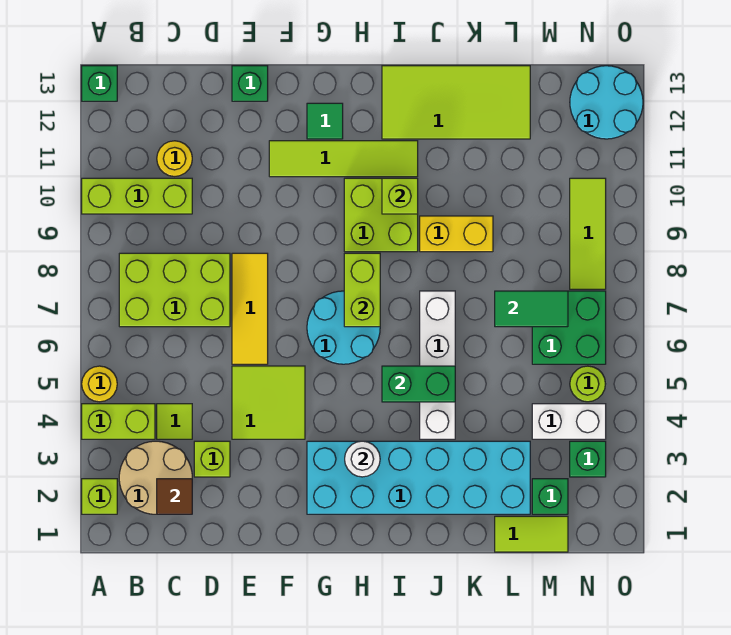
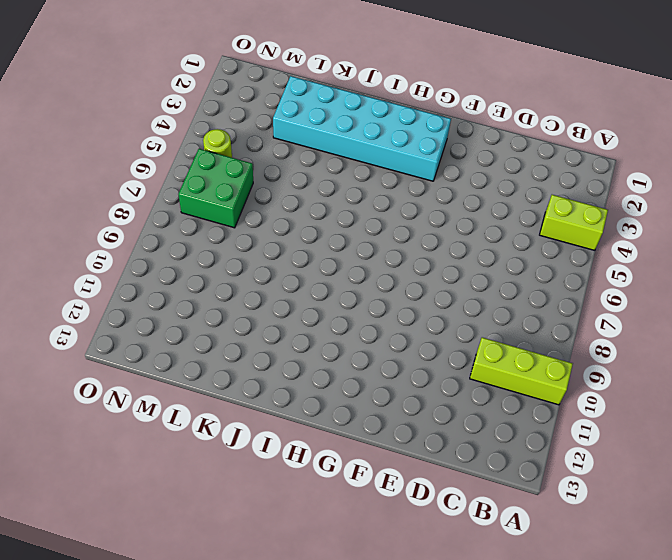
none -> lime 1x1 brick [82,479,117,514]
none -> yellow 1x1 round brick [82,366,117,402]
none -> green 1x1 brick [82,66,117,101]
none -> tan 2x2 round brick [119,441,192,514]

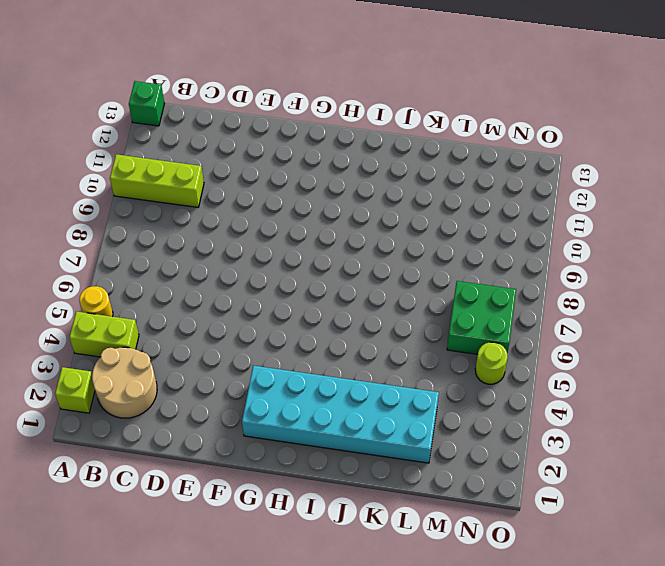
none -> lime 2x3 brick [119,253,230,327]
none -> lime 1x1 tile [157,404,192,439]
none -> yellow 1x1 round brick [157,141,192,176]
none -> lime 1x1 brick [194,441,230,477]

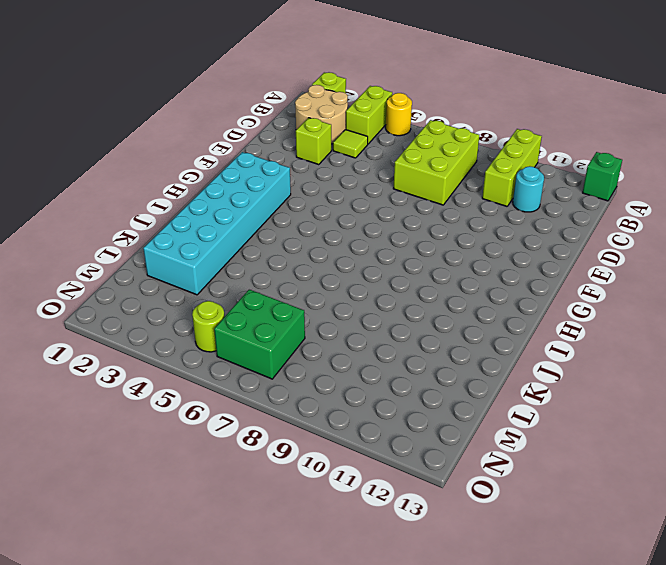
cyan 1x1 round brick [513,166,544,212] -> yellow 1x1 round brick [157,141,192,176]
none -> lime 2x2 tile [232,366,305,439]
none -> yellow 1x3 tile [232,253,268,364]
none -> green 1x1 brick [232,66,268,101]
none -> lime 1x4 tile [269,141,418,177]

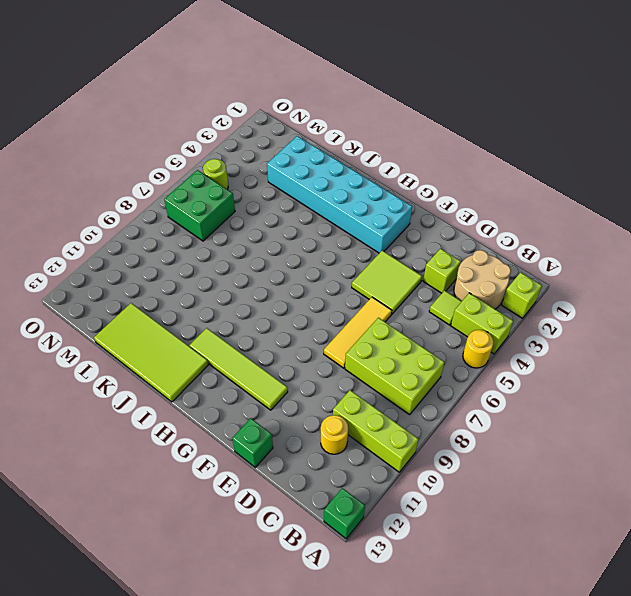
none -> cyan 2x2 round brick [307,291,380,364]
none -> green 1x1 tile [307,103,343,139]
none -> lime 2x2 brick [344,178,418,252]
none -> white 1x4 brick [420,291,455,439]

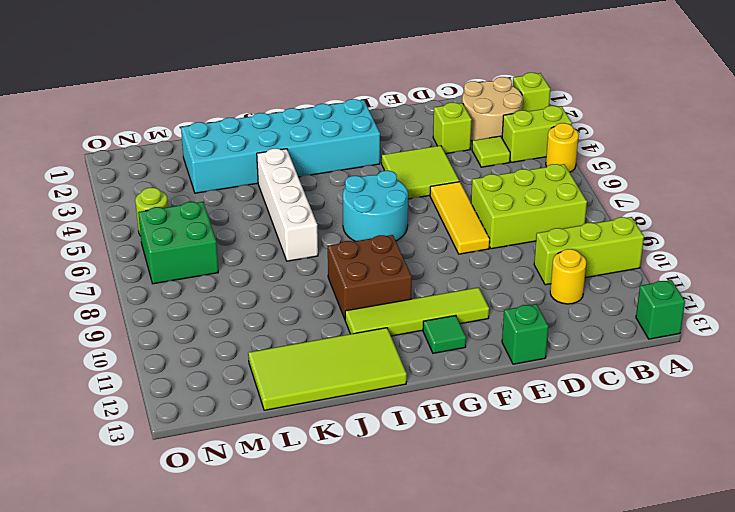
brown 2x2 brick [328,235,412,319] -> lime 2x2 brick [344,178,418,252]
none -> yellow 1x2 brick [420,216,493,252]
none -> lime 1x2 tile [495,516,568,552]
none -> green 1x1 brick [532,479,568,514]
none -> white 1x2 brick [532,404,606,439]

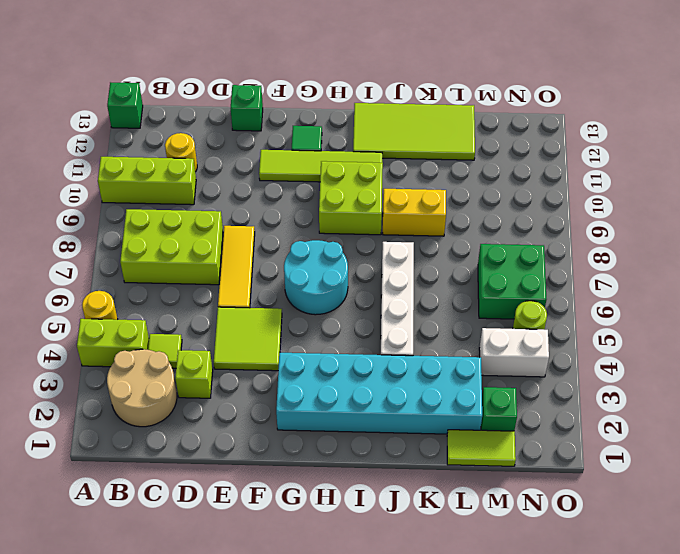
none -> lime 1x1 brick [82,479,117,514]
none -> green 1x1 brick [570,441,606,477]
none -> lime 1x3 tile [570,178,606,289]
none -> cyan 2x2 round brick [570,66,643,139]

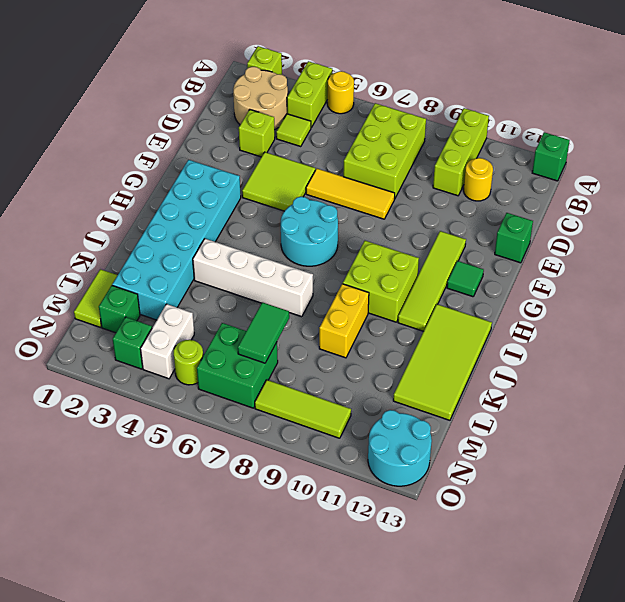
none -> brown 1x1 tile [157,479,192,514]
none -> white 1x1 round brick [345,441,380,477]
none -> lime 1x2 brick [344,253,380,327]
none -> green 1x2 brick [382,366,455,402]

